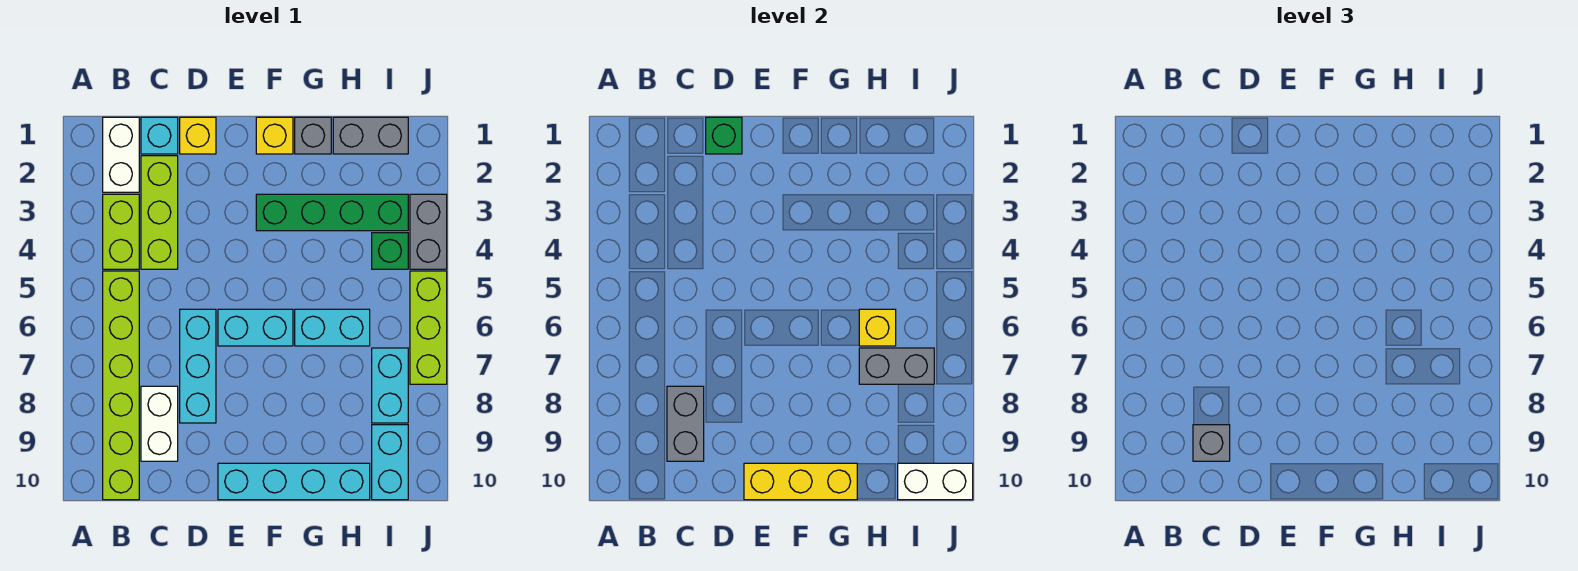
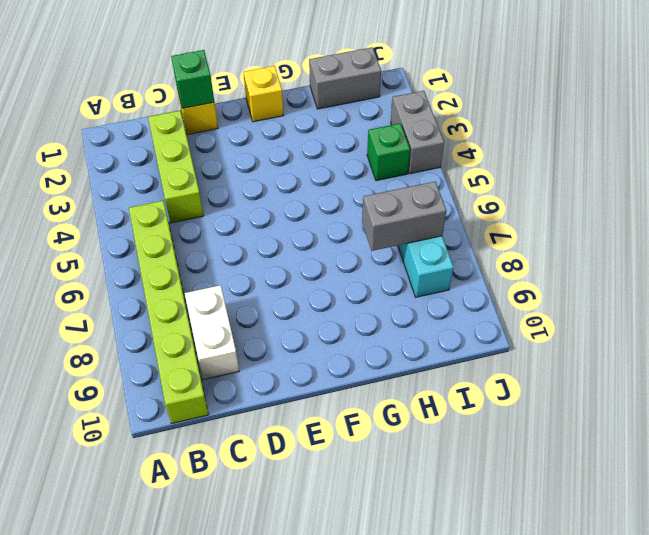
none -> white 1x2 brick [103,117,139,192]
none -> lime 1x2 brick [103,194,139,269]
none -> cyan 1x1 brick [141,117,178,154]

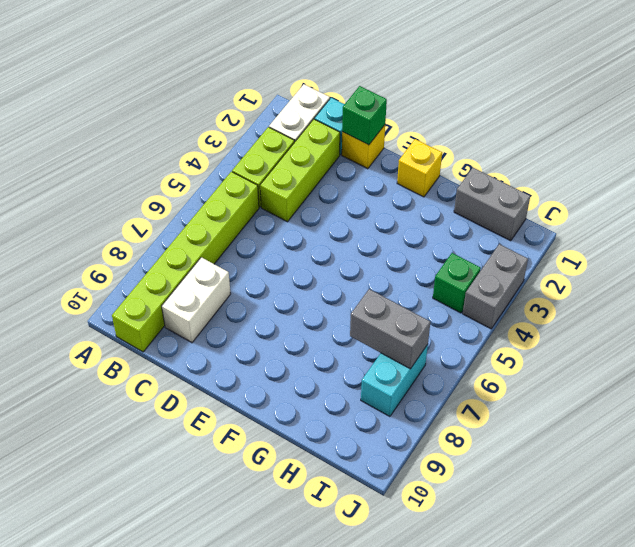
none -> cyan 1x3 brick [180,309,216,423]
none -> cyan 1x2 brick [218,309,293,346]
none -> cyan 1x4 brick [218,463,370,500]

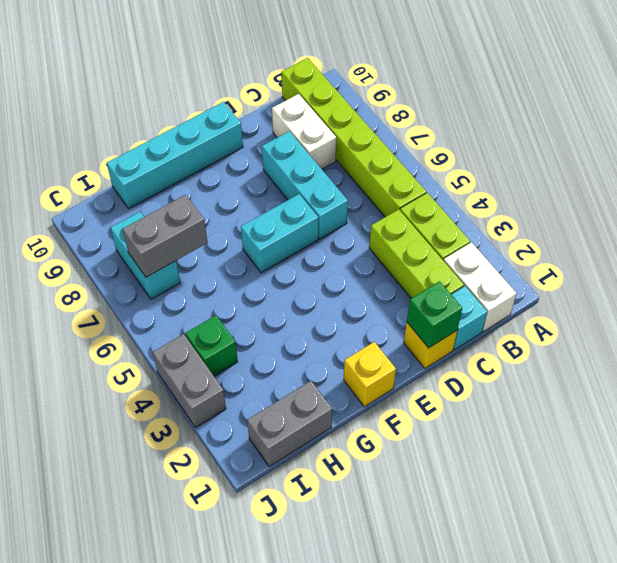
none -> green 1x4 brick [256,194,408,231]
none -> grey 1x1 brick [295,117,331,154]
none -> cyan 1x2 brick [295,309,370,346]

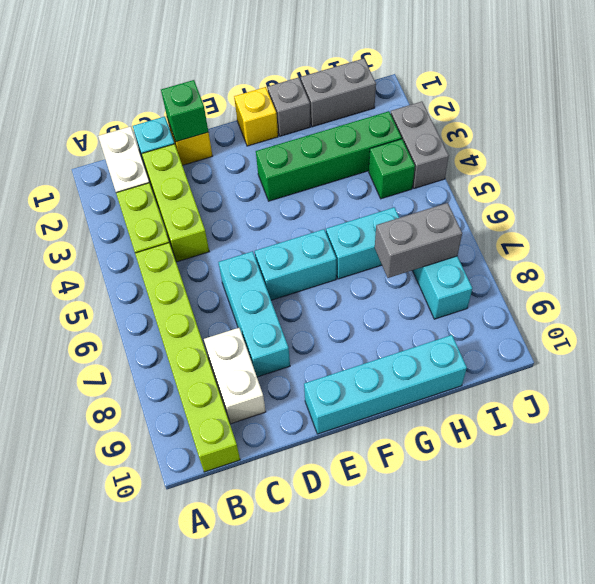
none -> cyan 1x2 brick [372,425,408,500]
none -> lime 1x3 brick [410,271,447,384]
none -> grey 1x2 brick [667,386,704,461]

